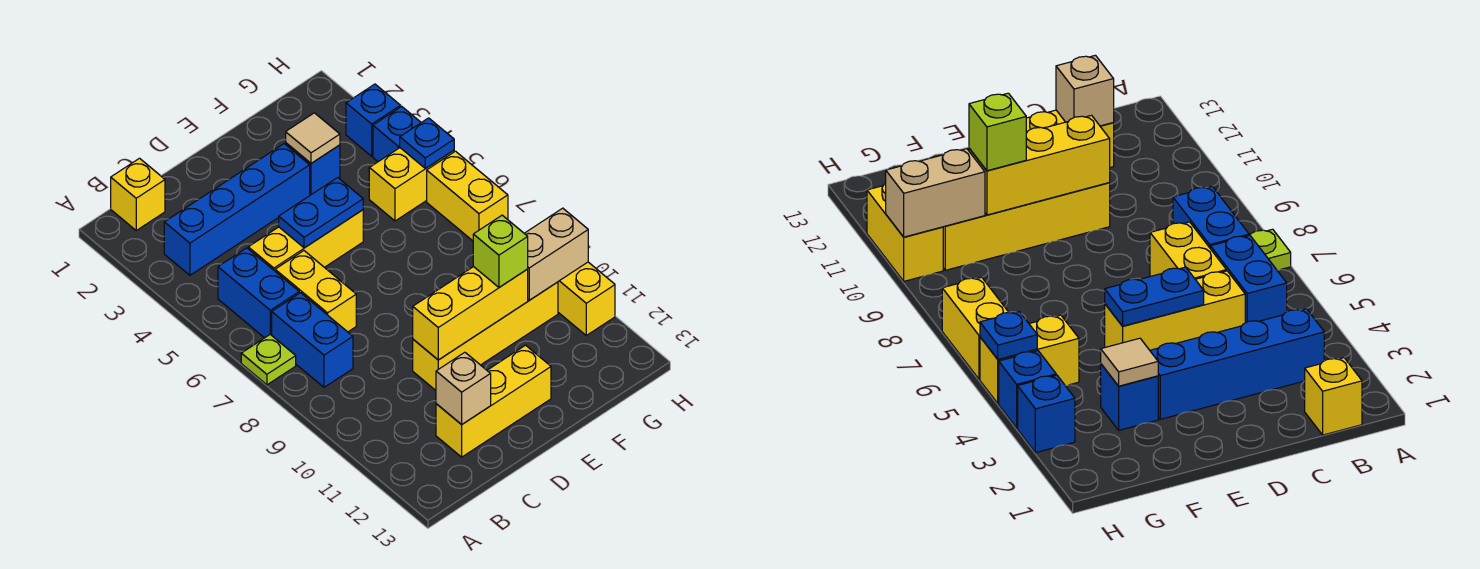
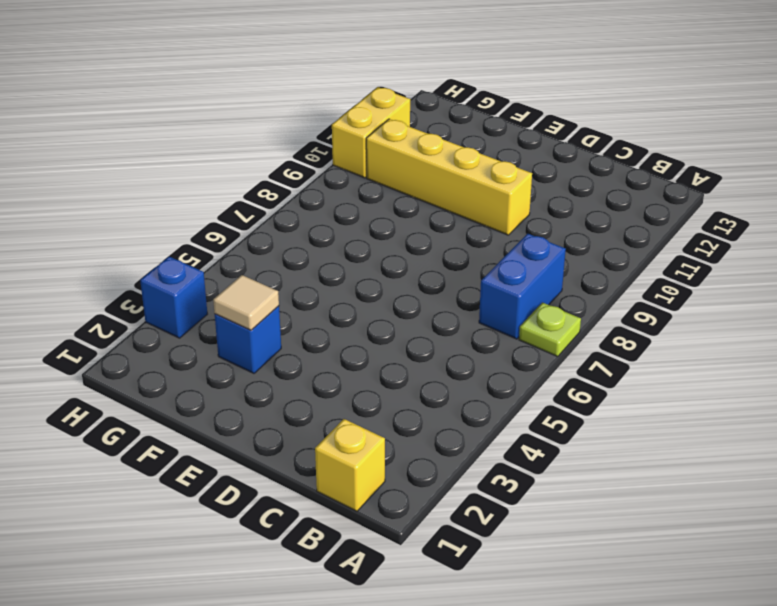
none -> blue 1x4 brick [164,144,310,275]
none -> blue 1x2 brick [218,248,299,338]
none -> yellow 1x3 brick [248,210,363,271]

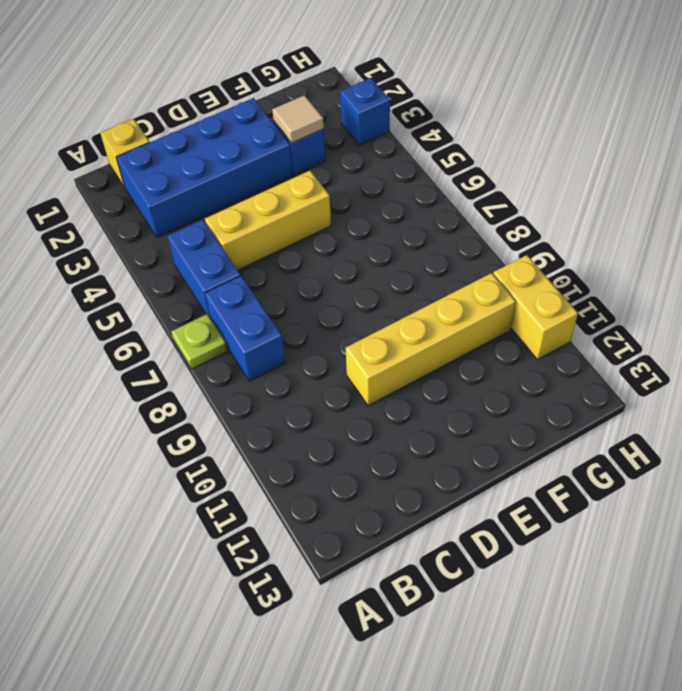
blue 2x4 brick [116,98,293,238] -> blue 1x4 brick [164,144,310,275]
none -> yellow 1x2 brick [275,251,356,332]
none -> yellow 1x3 brick [436,345,551,457]
none -> yellow 1x2 brick [369,148,454,221]

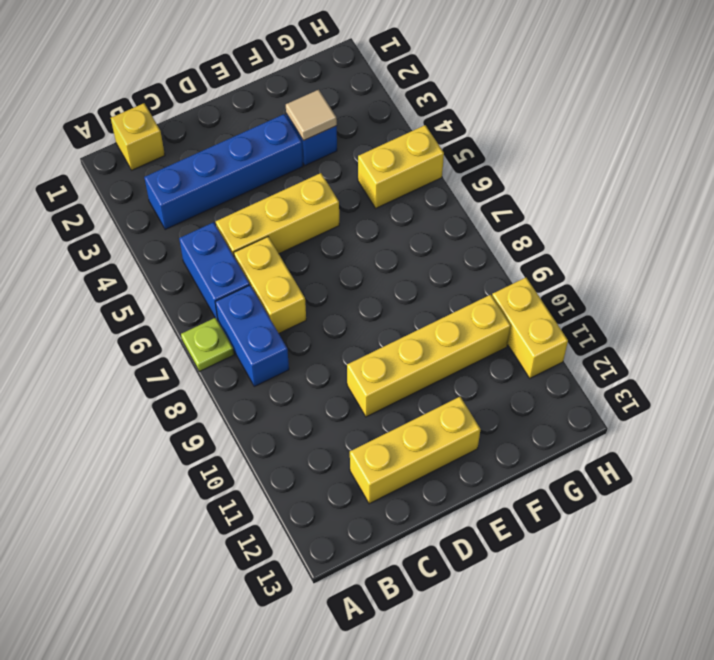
none -> blue 1x1 brick [346,84,401,156]
none -> blue 1x1 brick [373,107,421,162]
none -> yellow 1x2 brick [427,151,508,241]

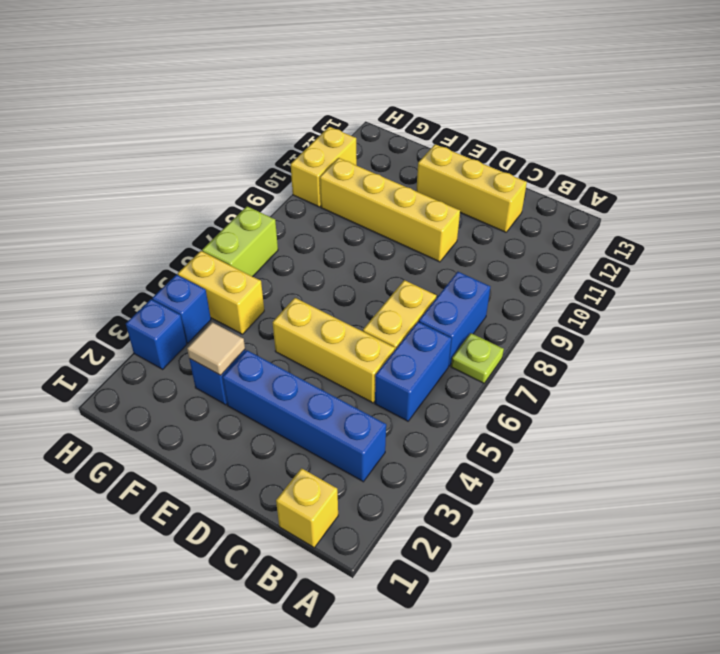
lime 1x2 brick [202,206,278,277] -> yellow 1x2 brick [427,151,508,241]
none -> tan 1x1 brick [436,352,491,425]
none -> blue 1x2 plate [279,178,363,248]
none -> yellow 1x3 brick [413,267,528,360]

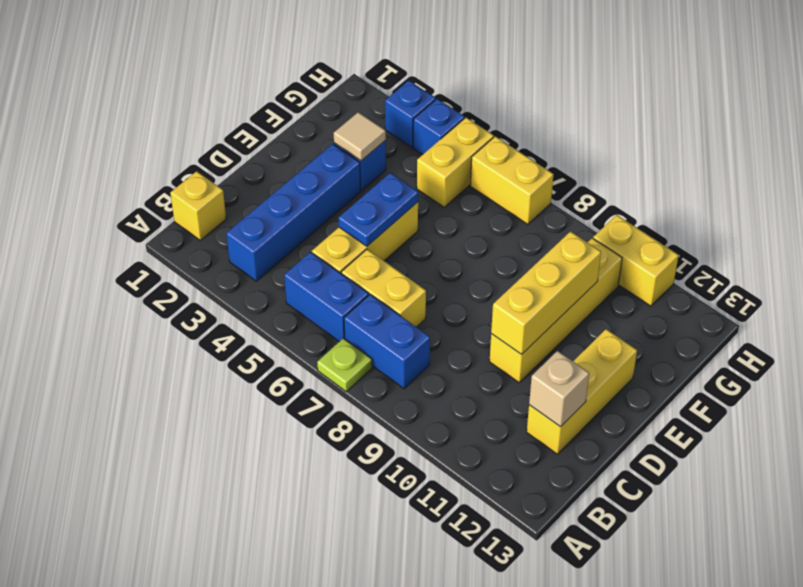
none -> tan 1x2 brick [524,208,588,300]
none -> blue 1x1 plate [400,118,454,169]
none -> lime 1x1 brick [473,215,528,287]

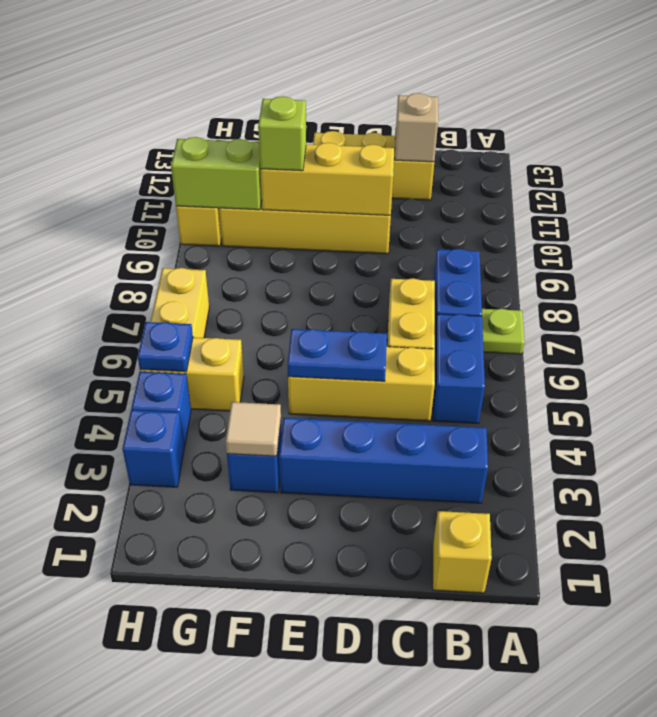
lime 1x2 brick [171,137,262,210] -> tan 1x2 brick [524,208,588,300]

